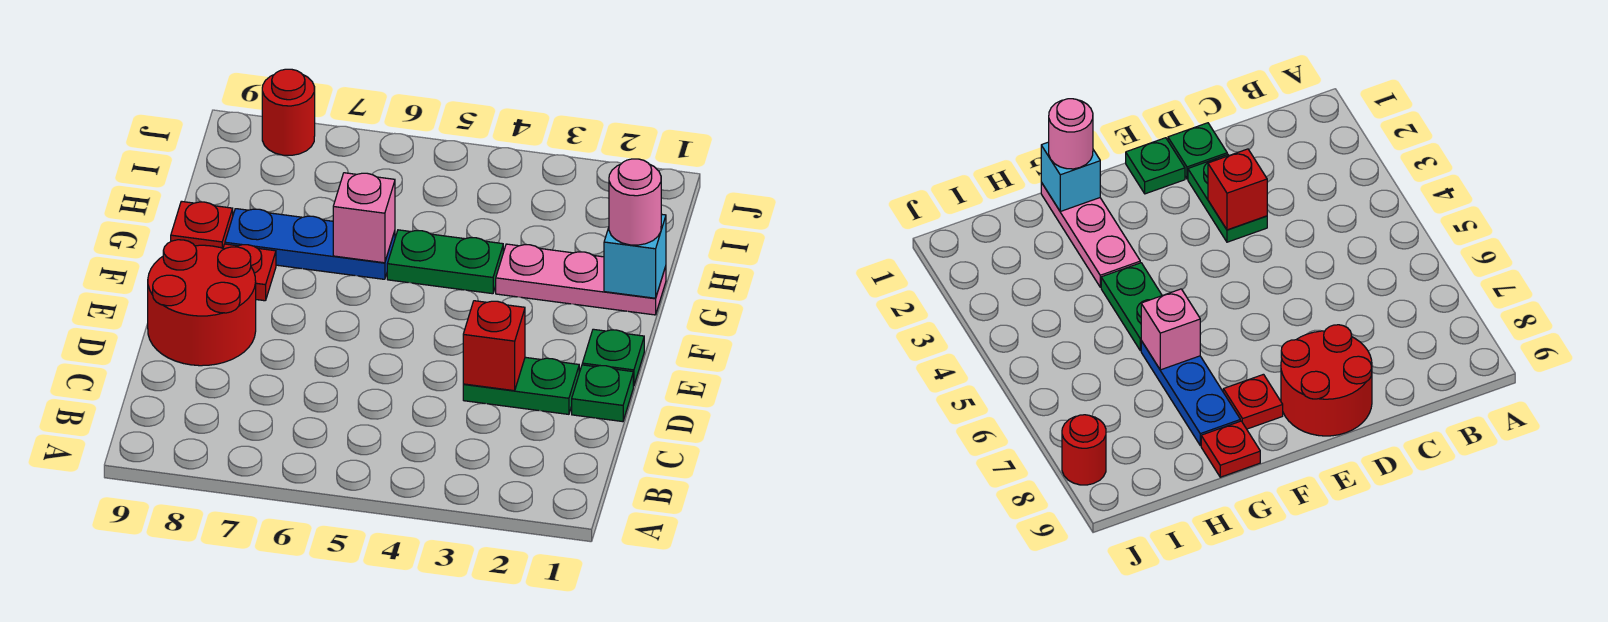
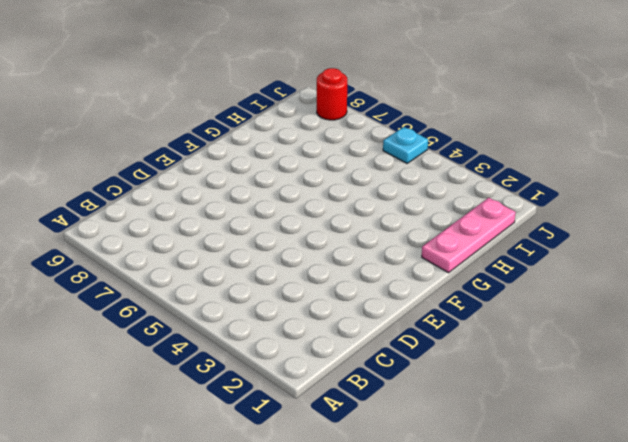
pink 1x3 plate [422,198,516,273] -> pink 1x3 plate turned to [496,244,666,315]
cyan 1x1 plate [383,127,428,163] -> none
none -> green 1x1 plate [572,365,633,422]
none -> green 1x2 plate [463,357,579,414]
none -> red 2x2 round brick [148,240,256,366]

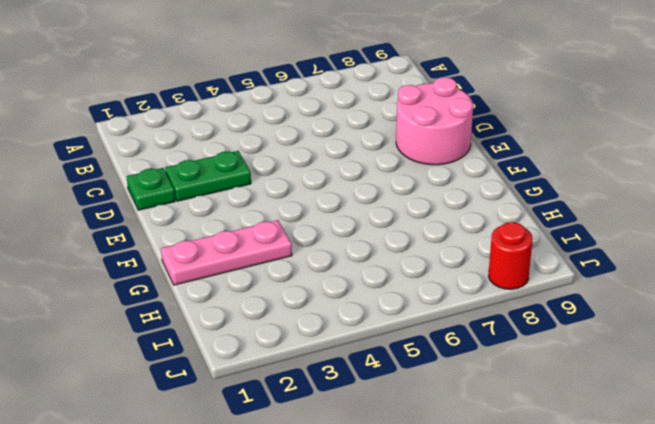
pink 2x2 round brick [396,77,473,165] -> red 2x2 round brick [148,240,256,366]
none -> green 1x1 plate [582,329,644,386]
none -> red 1x1 plate [223,244,276,301]
none -> green 1x2 plate [387,230,503,294]

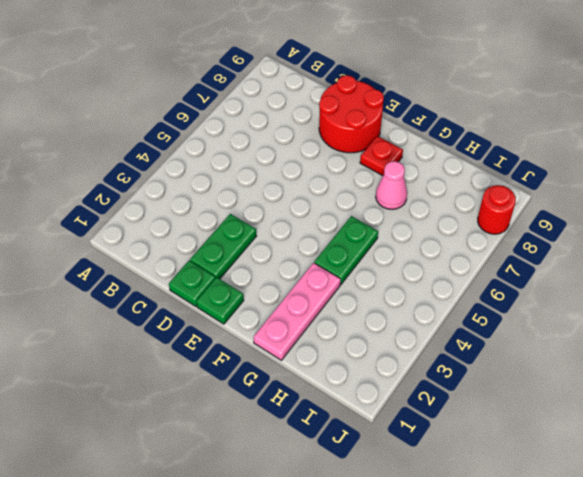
pink 1x1 cone [376,161,407,209] -> blue 1x3 plate [225,209,395,279]
none -> red 1x1 plate [171,201,233,248]
none -> red 1x1 brick [463,301,525,391]
none -> cyan 1x1 brick [604,214,666,298]

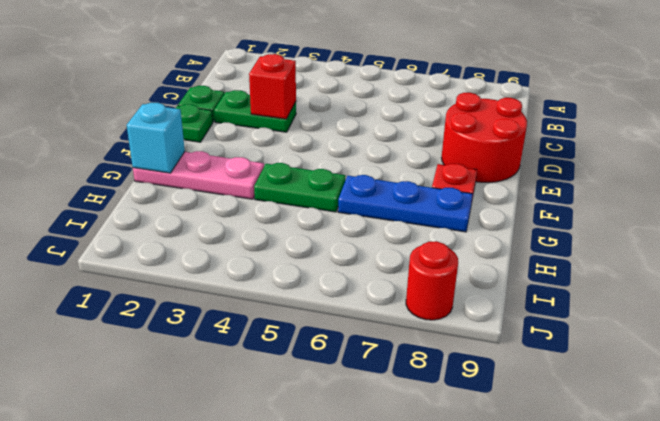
none -> red 1x1 plate [171,201,233,248]
none -> pink 1x1 brick [333,173,395,263]
none -> pink 1x1 round brick [609,159,661,245]

